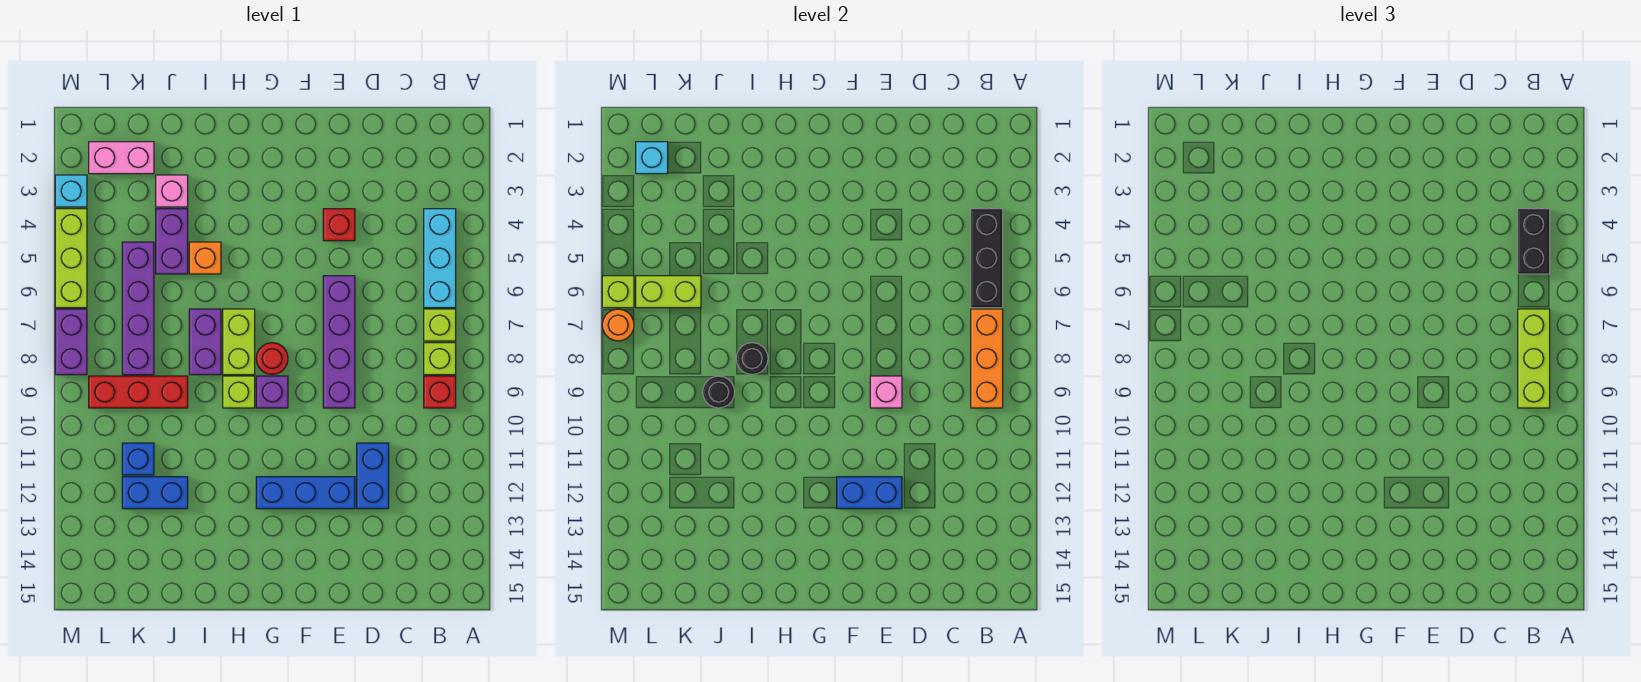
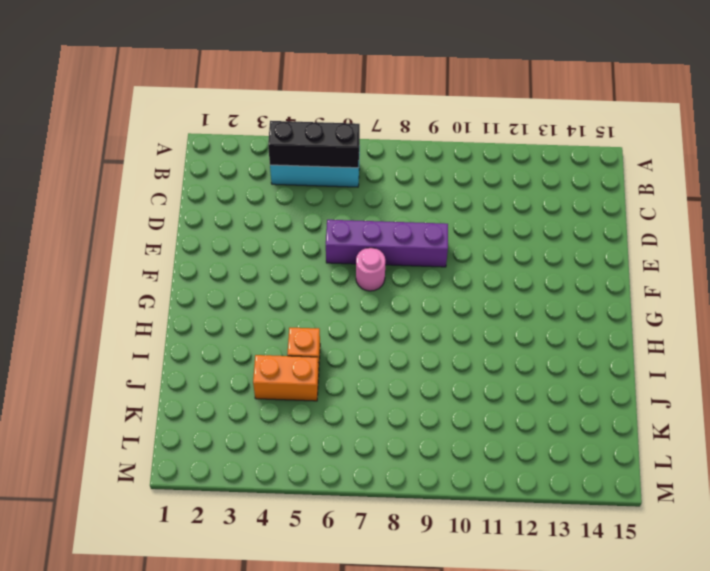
pink 1x1 round brick [356,248,385,291] -> none
orange 1x2 brick [253,355,319,401] -> purple 1x2 brick [156,209,188,274]
none -> lime 1x1 brick [424,309,456,341]
none -> lime 1x1 brick [424,343,456,375]
none -> red 1x1 brick [424,376,456,408]
none -> blue 1x2 brick [357,443,389,509]

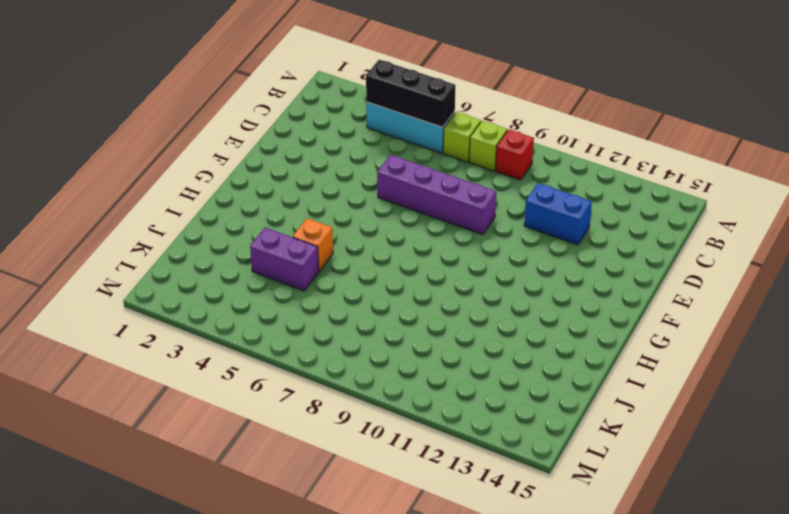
none -> red 1x1 brick [323,209,355,241]
none -> blue 1x3 brick [256,477,355,509]
none -> red 1x1 round brick [256,343,288,374]
none -> purple 1x1 brick [256,376,288,408]

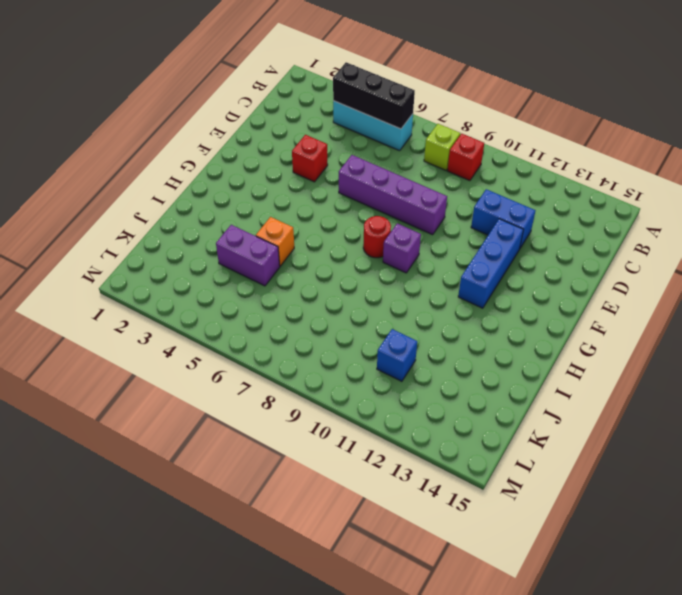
none -> lime 1x1 brick [424,309,456,341]
none -> lime 1x2 brick [223,309,255,375]
none -> lime 1x1 brick [223,376,255,408]
none -> purple 1x2 brick [189,309,221,375]

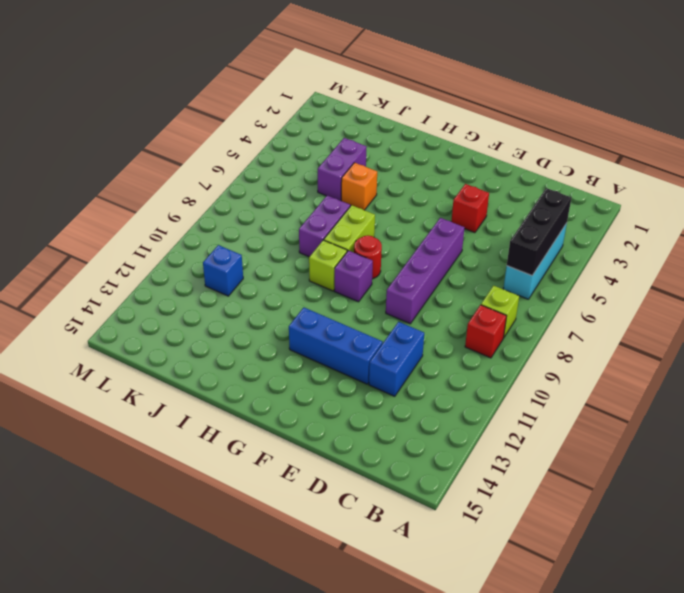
none -> lime 1x1 brick [424,309,456,341]
none -> pink 1x1 brick [156,175,188,207]
none -> red 1x3 brick [89,376,188,408]
none -> blue 1x2 brick [122,477,188,509]

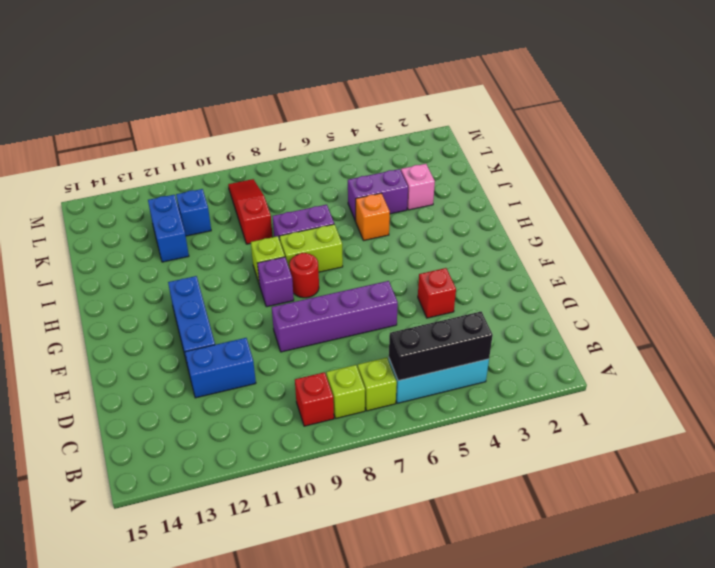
red 1x3 slope [228,179,273,244] -> red 1x3 brick [89,376,188,408]
none -> pink 1x2 brick [89,142,154,174]
none -> purple 1x4 brick [122,242,154,375]
none -> cyan 1x1 brick [55,175,87,207]
none -> lime 1x3 brick [55,209,87,308]

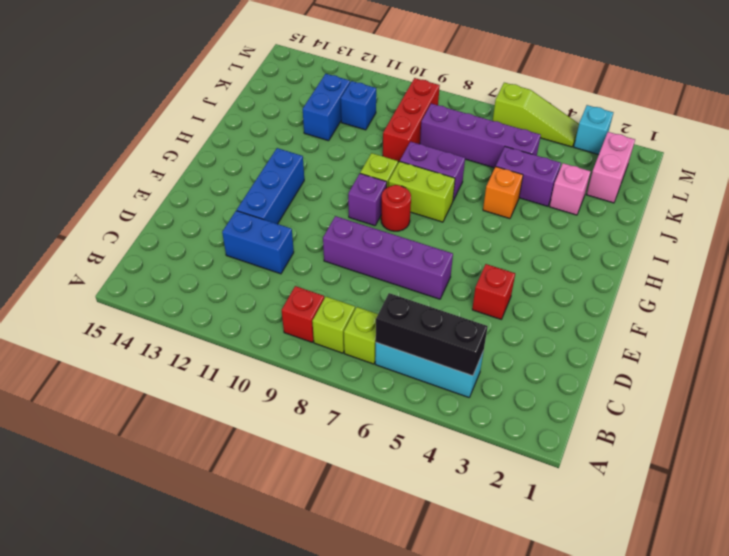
lime 1x3 slope [493,83,579,147] -> lime 1x3 brick [55,209,87,308]
none -> purple 1x2 brick [55,309,87,375]
none -> orange 1x3 brick [971,309,1003,408]
none -> pink 1x1 brick [870,376,902,408]
none -> blue 1x2 brick [837,477,902,509]

